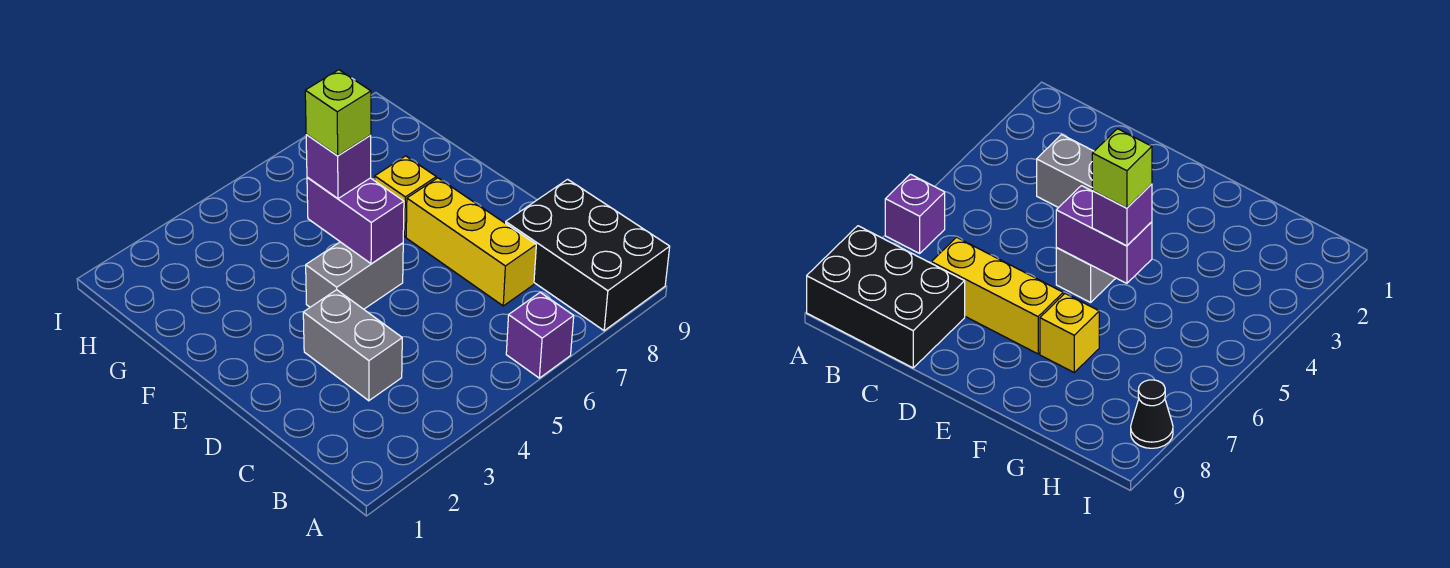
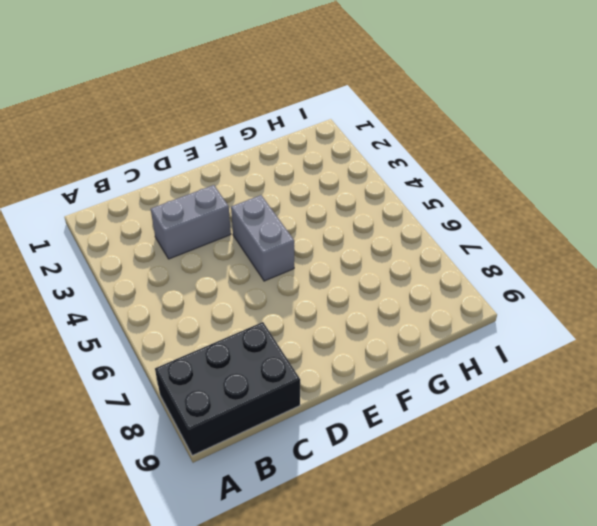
none -> purple 1x1 brick [506,292,574,378]
none -> yellow 1x3 brick [406,178,536,306]

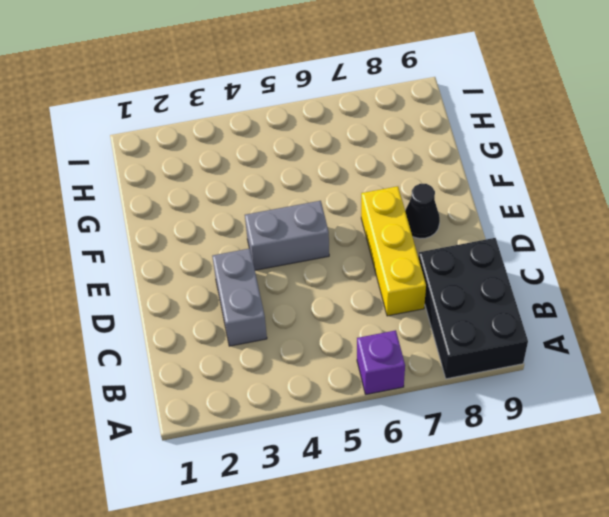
black 1x1 cone [405,184,440,239] -> black 1x1 cone moved to [1131,380,1173,448]
none -> yellow 1x1 brick [375,156,436,237]
none -> purple 1x2 brick [307,177,404,264]

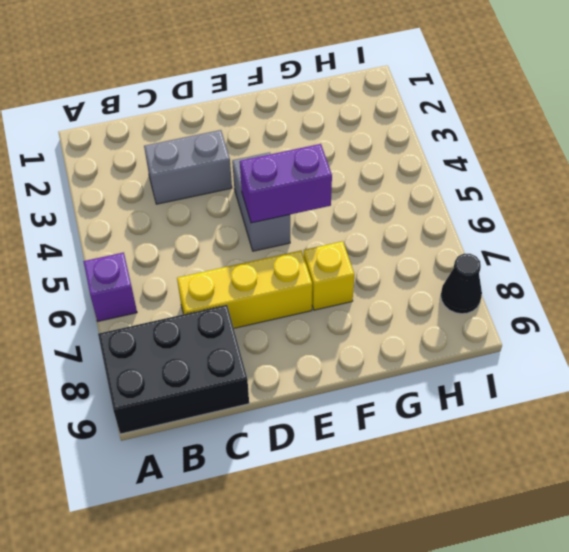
none -> purple 1x1 brick [306,134,371,199]
none -> lime 1x1 brick [305,70,371,155]

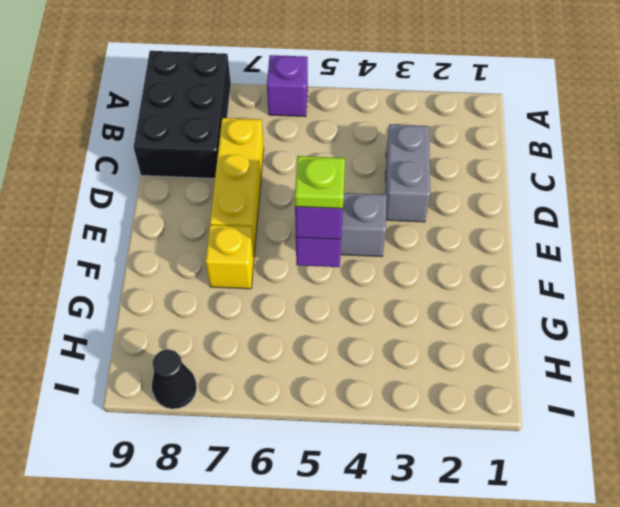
lime 1x1 plate [295,156,345,209] -> lime 1x1 brick [305,70,371,155]

